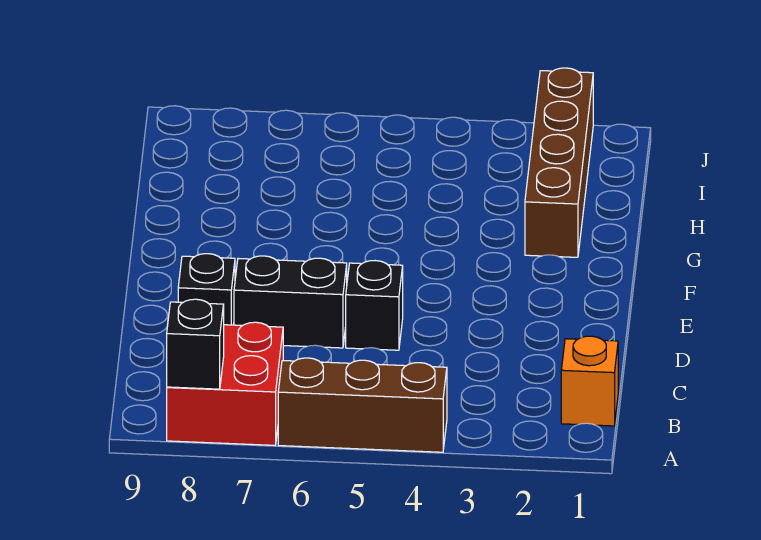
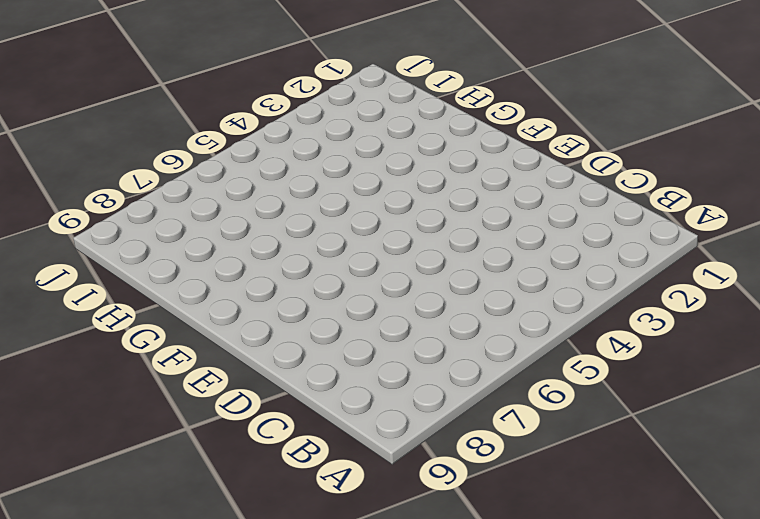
none -> brown 1x3 brick [278,358,447,452]
none -> red 2x2 brick [167,322,283,445]

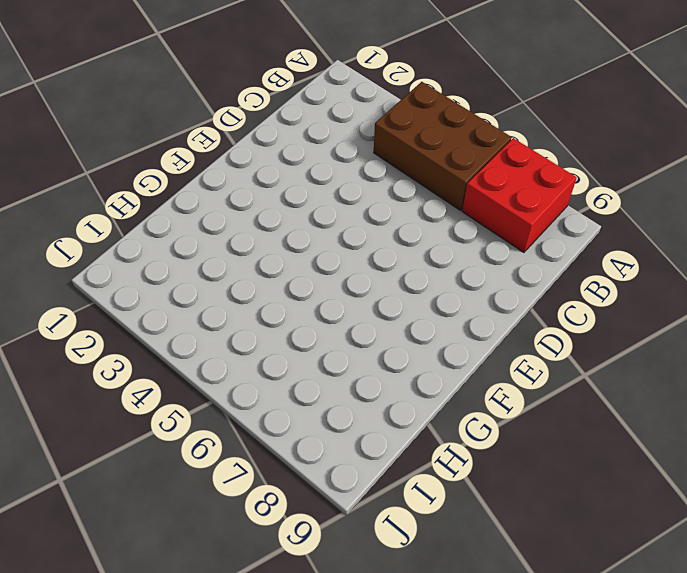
brown 2x3 brick [374,82,512,211] -> brown 1x3 brick [278,358,447,452]
none -> orange 1x1 brick [561,336,618,426]
none -> black 1x1 brick [346,261,403,350]

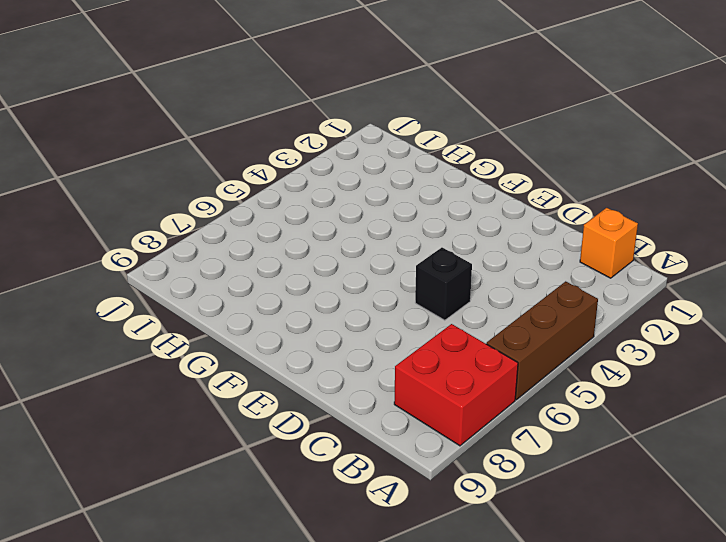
none -> black 1x2 brick [234,256,347,348]
none -> black 1x1 brick [178,254,235,325]

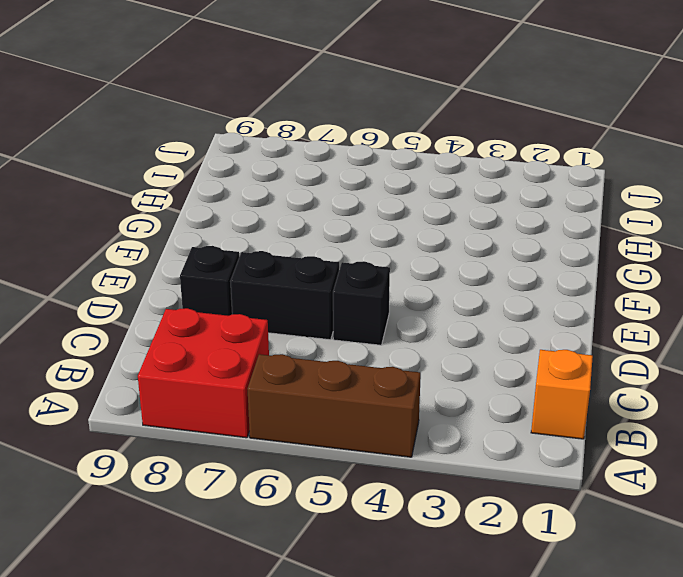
none -> brown 1x4 brick [525,68,593,257]
none -> black 1x1 brick [167,299,224,389]

